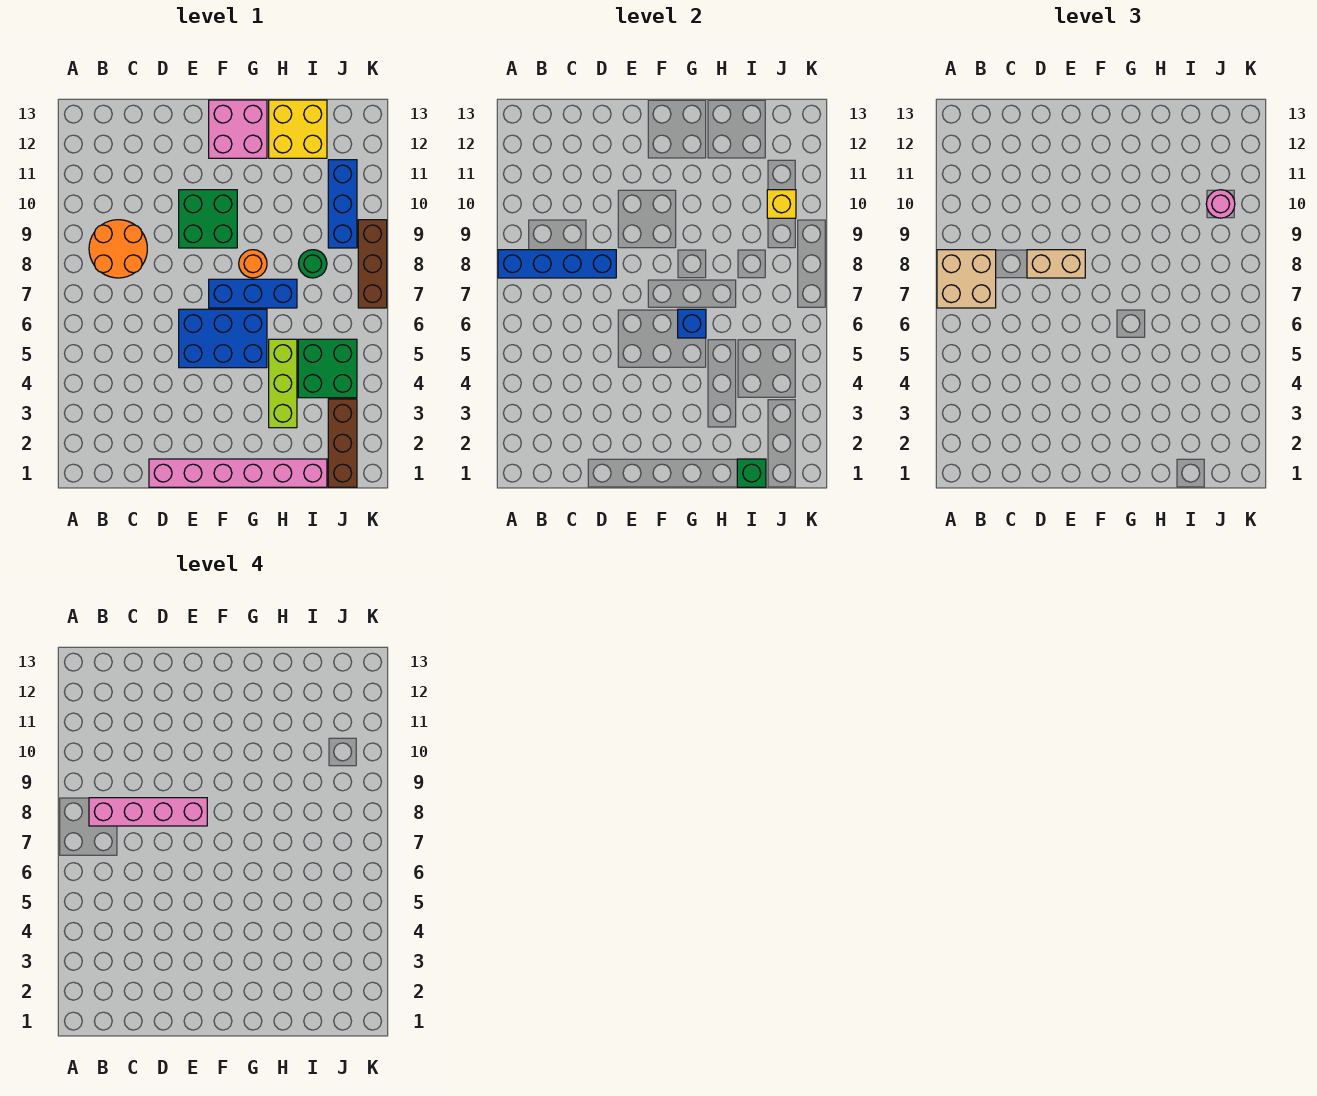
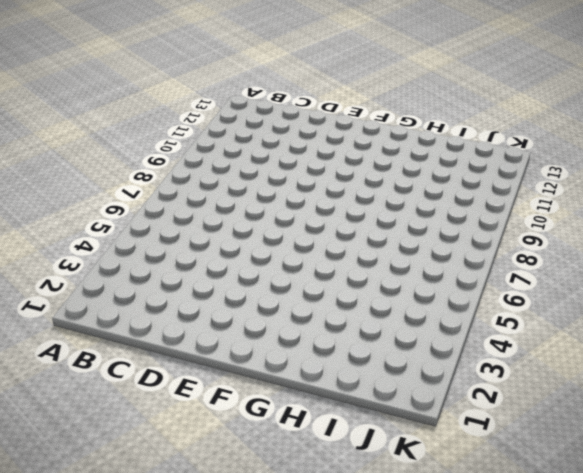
none -> orange 2x2 round brick [89,220,147,278]
none -> pink 1x6 brick [149,459,327,487]
none -> blue 2x3 brick [179,309,267,368]

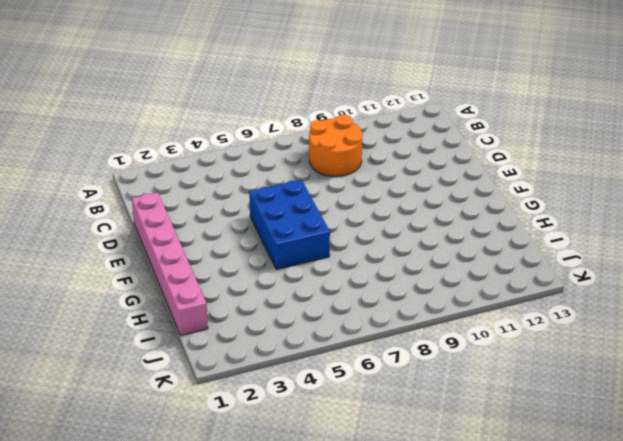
none -> green 2x2 brick [179,190,237,248]
none -> blue 1x3 brick [209,279,297,308]
none -> pink 2x2 brick [209,100,267,158]

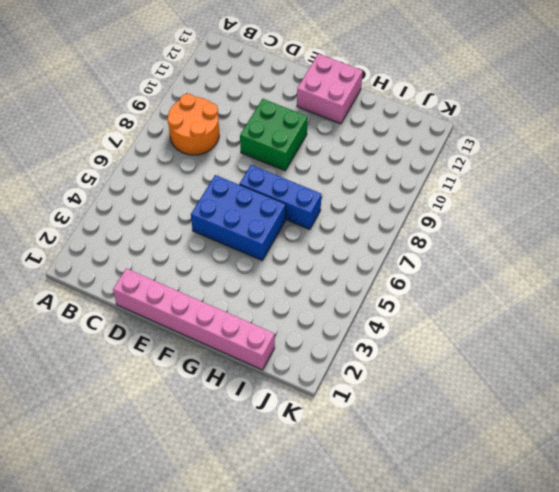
none -> orange 1x1 round brick [239,250,267,278]
none -> lime 1x3 brick [269,339,297,428]
none -> yellow 2x2 brick [269,100,327,158]

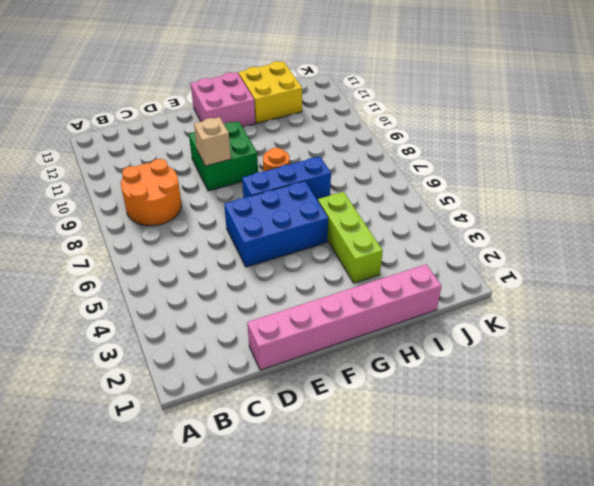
tan 1x1 brick [194,117,231,166] -> none
none -> green 2x2 brick [298,339,357,398]
none -> green 1x1 round brick [299,250,327,278]
none -> brown 1x3 brick [328,399,357,487]

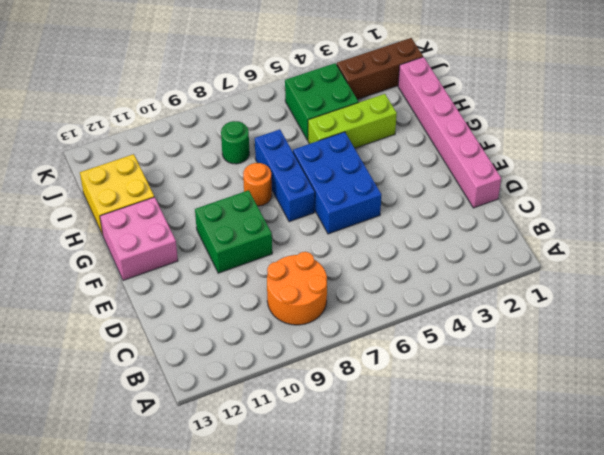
none -> blue 1x3 brick [328,160,357,248]
none -> brown 1x3 brick [358,220,387,308]
none -> blue 1x4 brick [498,250,616,278]

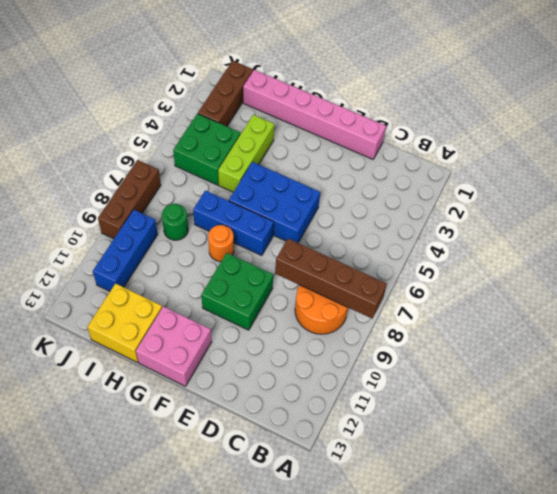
brown 1x4 brick [275,239,387,319] -> blue 1x4 brick [498,250,616,278]
none -> blue 1x1 brick [678,309,706,338]
none -> green 1x1 brick [737,459,766,487]
none -> yellow 1x1 brick [767,190,796,218]

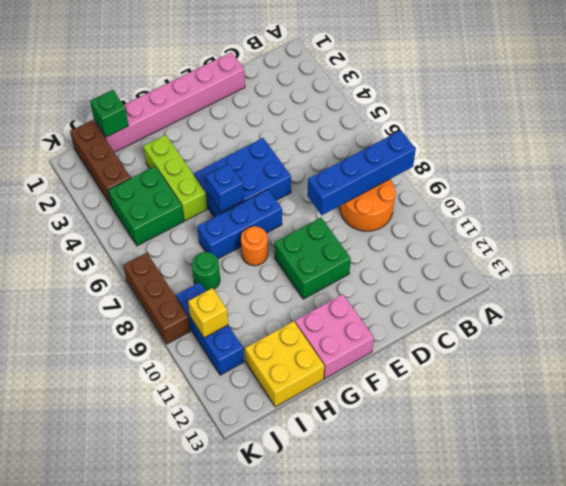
none -> tan 2x2 brick [937,250,996,308]
none -> tan 1x2 brick [1027,250,1085,278]
none -> pink 1x1 round brick [1206,190,1235,218]

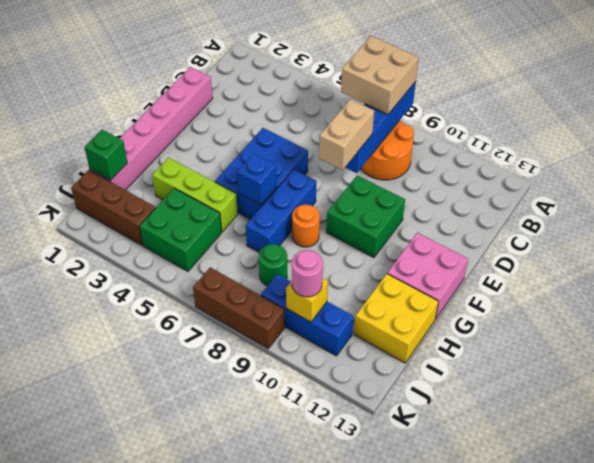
none -> pink 1x4 brick [89,798,207,826]

